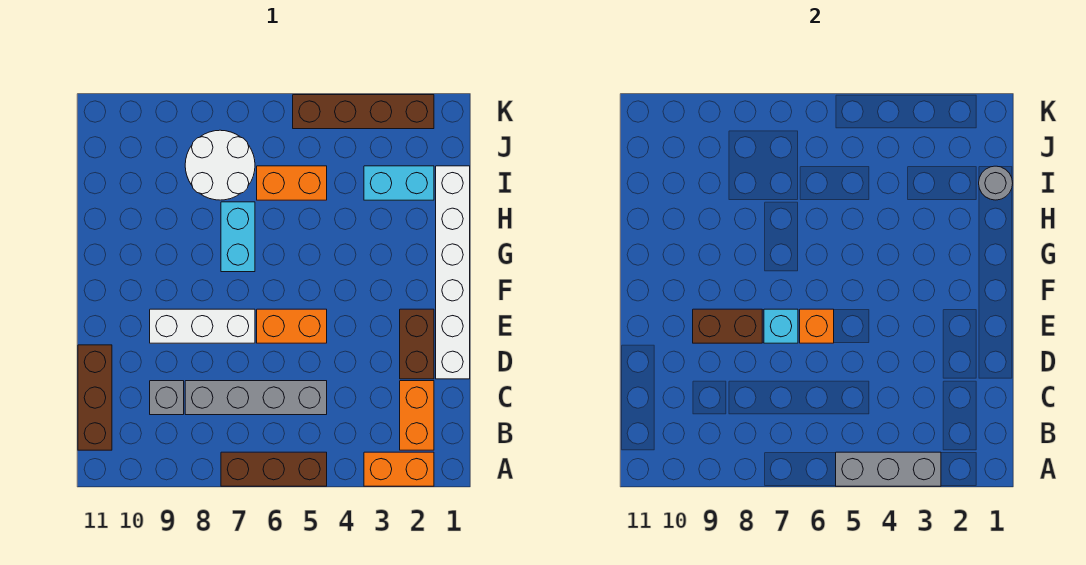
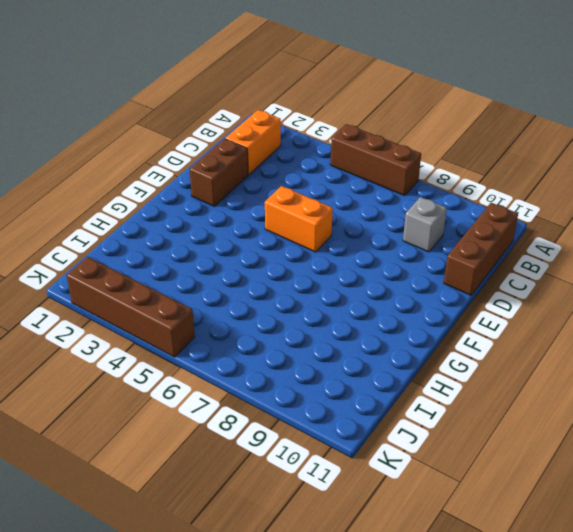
none -> orange 1x2 brick [364,452,434,486]
none -> grey 1x4 brick [185,381,327,415]
none -> white 1x6 brick [436,166,470,379]

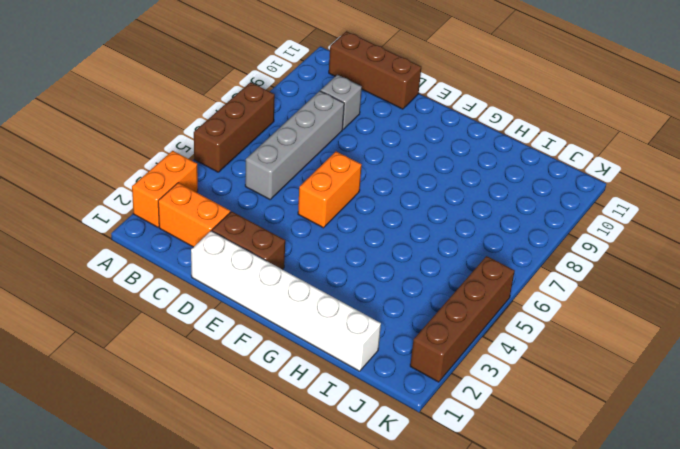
none -> white 1x3 brick [150,309,255,343]
none -> cyan 1x2 brick [221,202,255,272]
none -> cyan 1x2 brick [364,166,434,200]

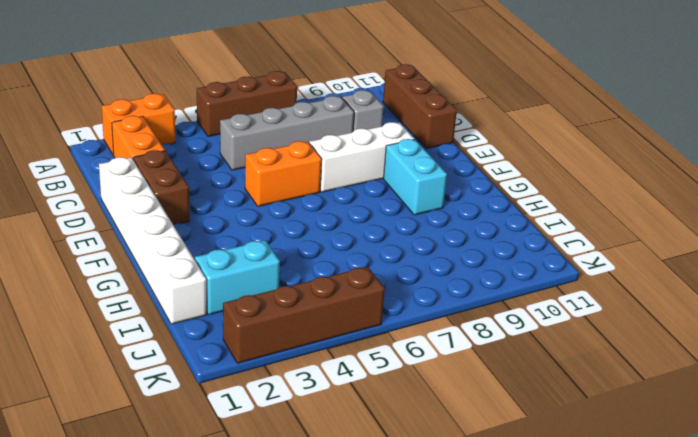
cyan 1x2 brick [383,139,447,215] -> cyan 1x2 brick moved to [221,202,255,272]
none -> orange 1x2 brick [257,166,327,200]
none -> white 2x2 round brick [185,130,255,200]
none -> grey 1x3 brick [836,452,941,486]

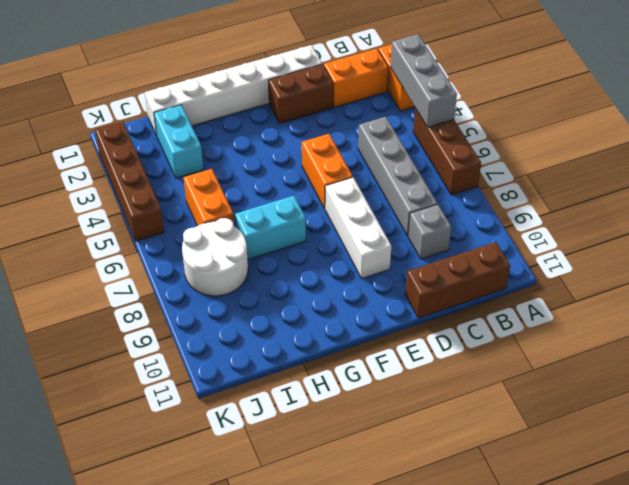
none -> orange 1x1 brick [800,309,834,343]
none -> cyan 1x1 brick [764,309,798,343]
none -> brown 1x2 brick [693,309,762,343]

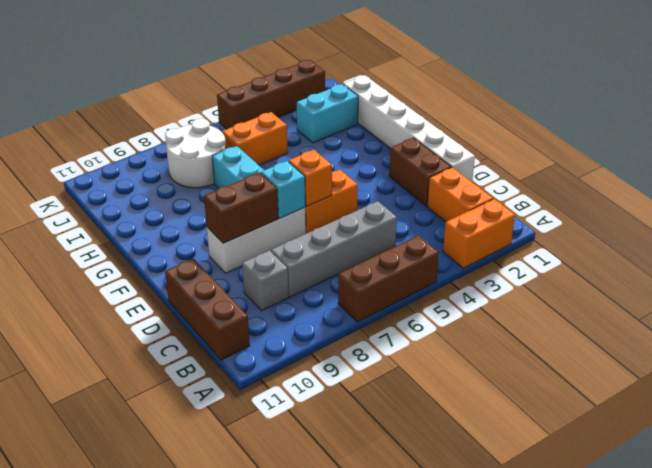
none -> grey 1x3 brick [836,452,941,486]
none -> grey 1x1 round brick [979,166,1013,200]

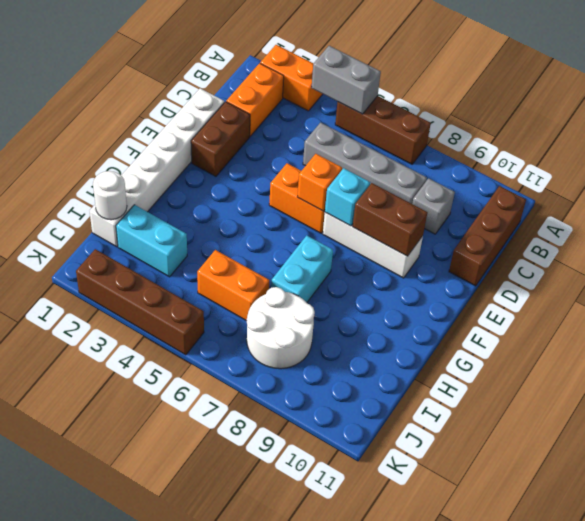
grey 1x2 brick [312,46,381,114] -> grey 1x3 brick [836,452,941,486]
white 1x1 round brick [93,171,127,220] -> grey 1x1 round brick [979,166,1013,200]

